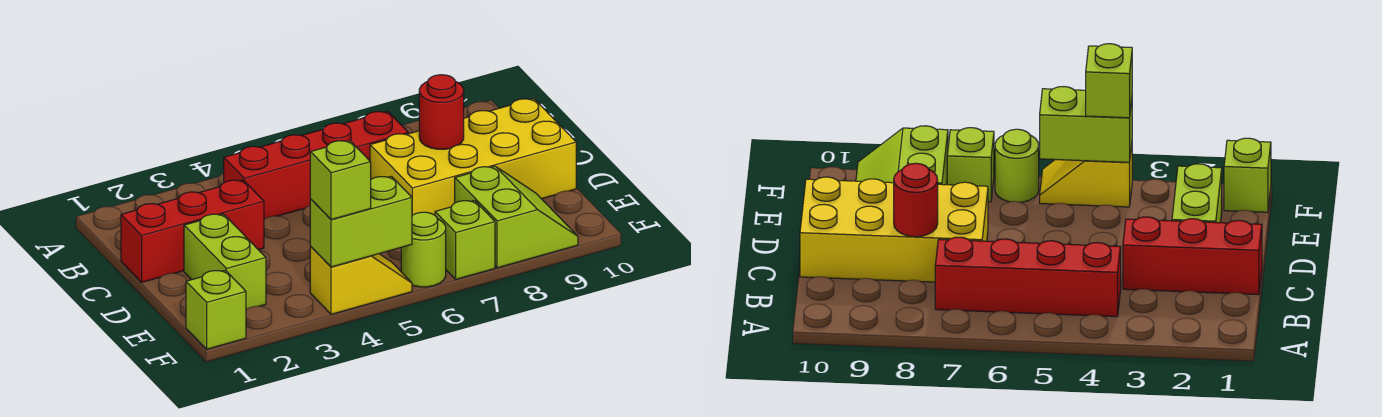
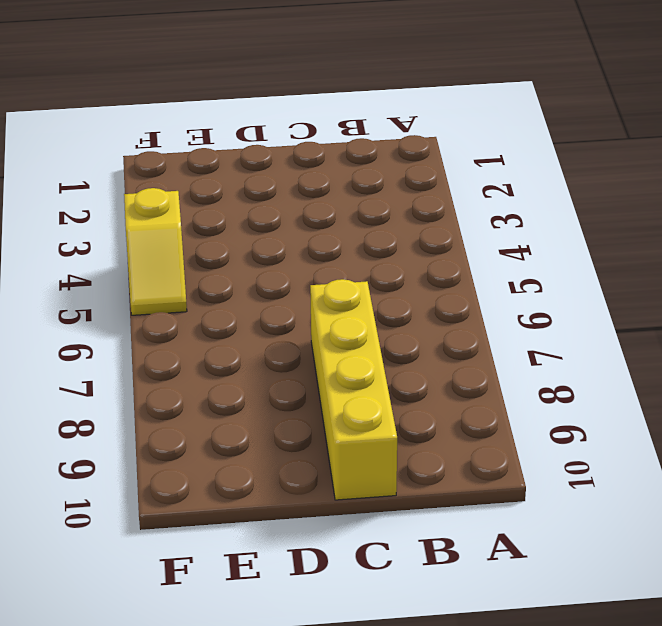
yellow 1x4 brick [310,279,397,500] -> yellow 2x4 brick [370,99,576,215]
none -> red 1x4 brick [224,111,408,219]
none -> red 1x3 brick [121,180,264,282]
none -> lime 1x2 brick [184,214,266,309]

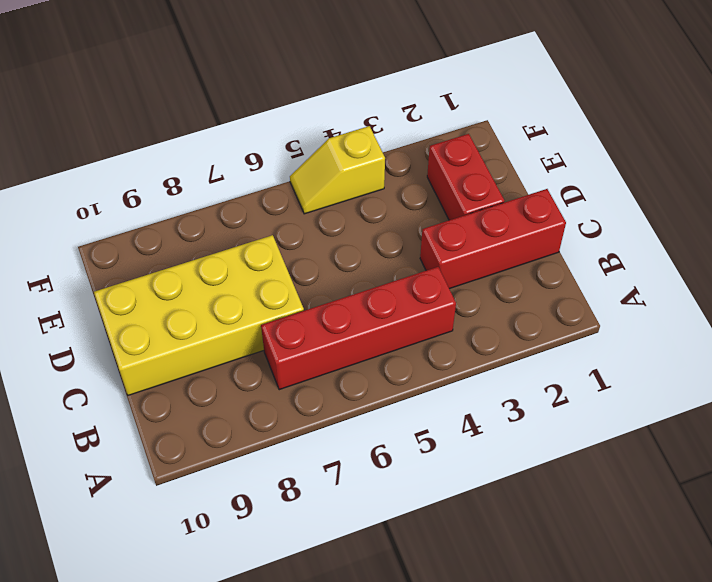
red 1x2 brick [427,134,504,220] -> lime 1x2 brick [184,214,266,309]
none -> lime 2x2 slope [455,166,578,268]
none -> lime 1x1 brick [186,270,246,349]
none -> lime 1x1 round brick [401,212,446,287]

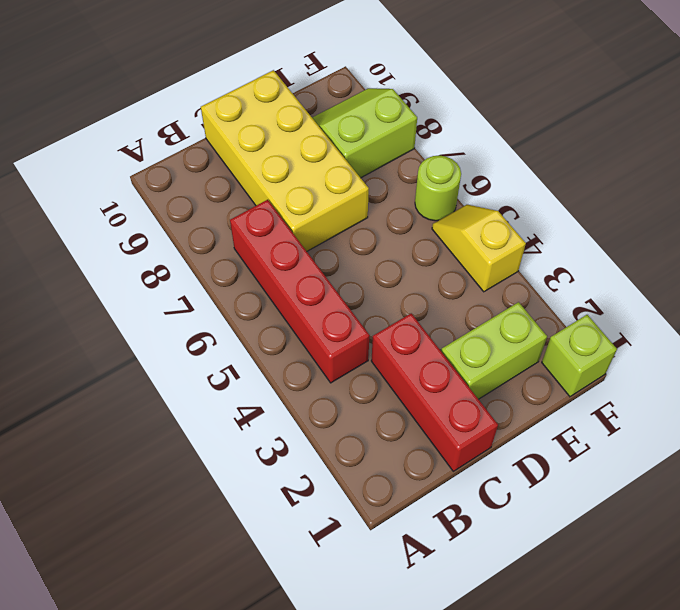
none -> lime 1x1 brick [435,200,495,279]
none -> red 1x1 round brick [419,75,464,149]
none -> lime 1x2 brick [310,176,412,267]

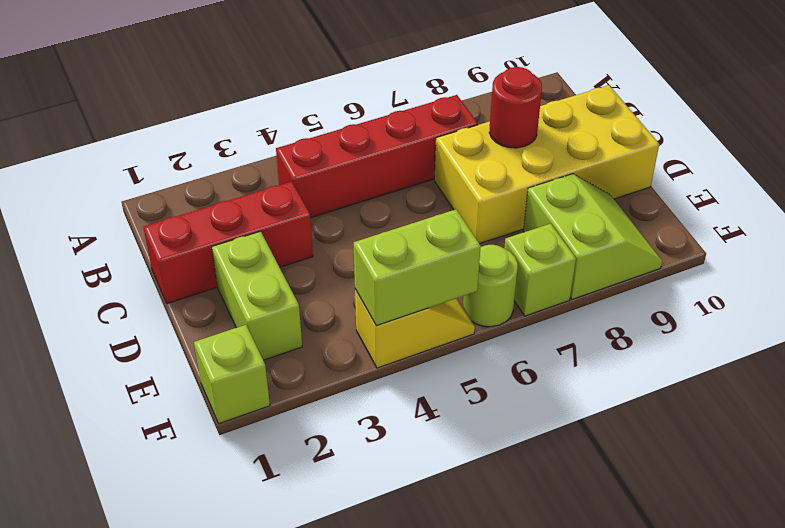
none -> lime 1x1 brick [310,141,371,220]

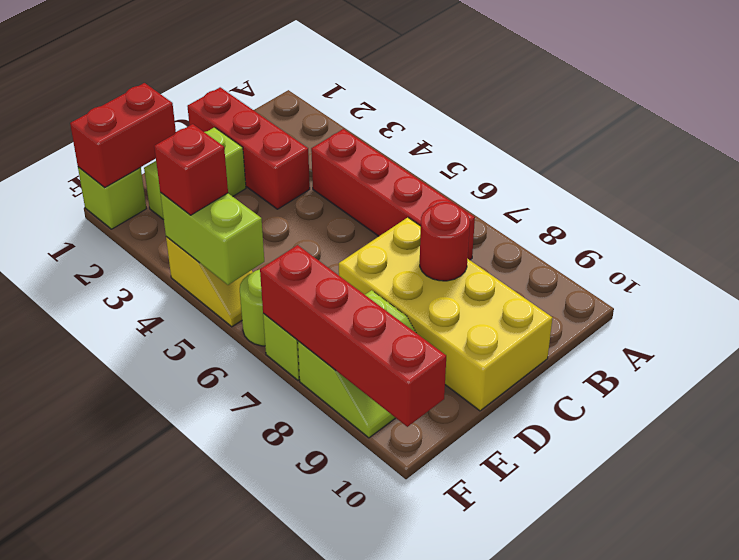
red 1x2 brick [70,83,176,188] -> none
red 1x1 brick [154,124,228,215] -> lime 1x1 brick [310,141,371,220]
red 1x4 brick [260,245,446,427] -> none

